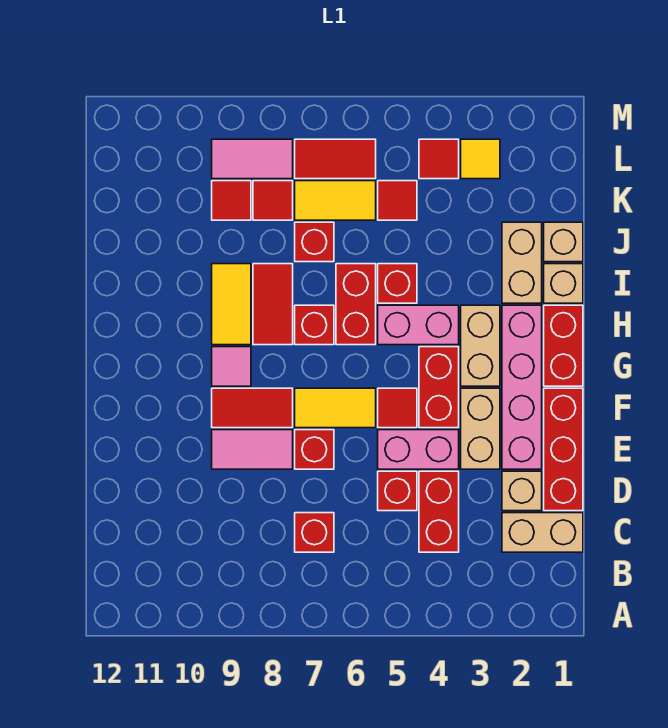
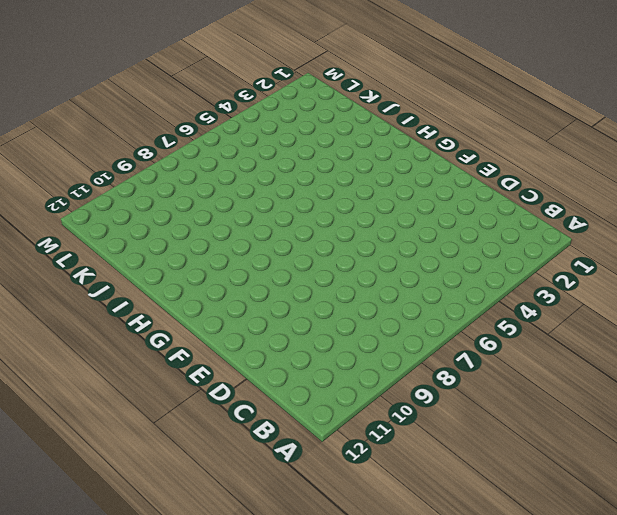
none -> tan 1x2 brick [502,513,583,552]
none -> red 1x2 brick [419,471,459,552]
none -> red 1x1 brick [295,513,334,552]
none -> red 1x3 brick [544,388,583,511]

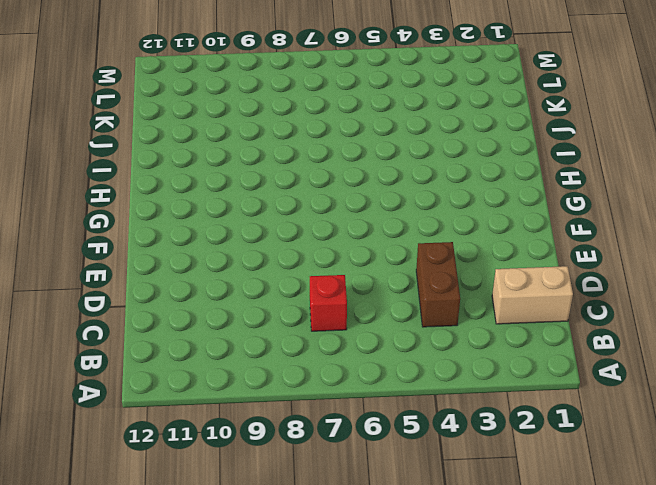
brown 1x2 brick [416,242,460,327] -> red 1x2 brick [419,471,459,552]
none -> red 1x3 brick [544,388,583,511]
none -> tan 1x1 brick [502,471,542,511]
none -> red 1x1 brick [378,471,417,511]
none -> pink 1x4 brick [502,305,542,469]

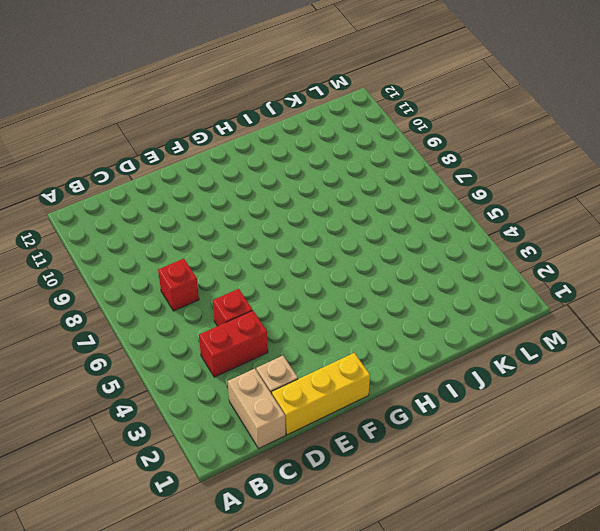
yellow 1x3 brick [272,353,370,435] -> red 1x3 brick [544,388,583,511]
none -> pink 1x4 brick [502,305,542,469]
none -> tan 1x2 brick [461,388,500,469]
none -> pink 1x2 brick [378,430,459,469]
none -> red 1x1 brick [295,430,334,469]

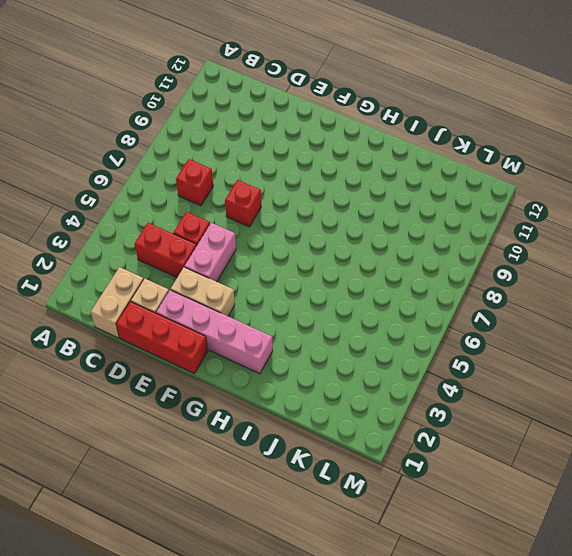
none -> pink 1x2 tile [212,430,293,469]
none -> red 1x2 brick [419,347,459,428]
none -> red 1x1 tile [378,388,417,428]
none -> yellow 1x2 tile [295,388,376,428]

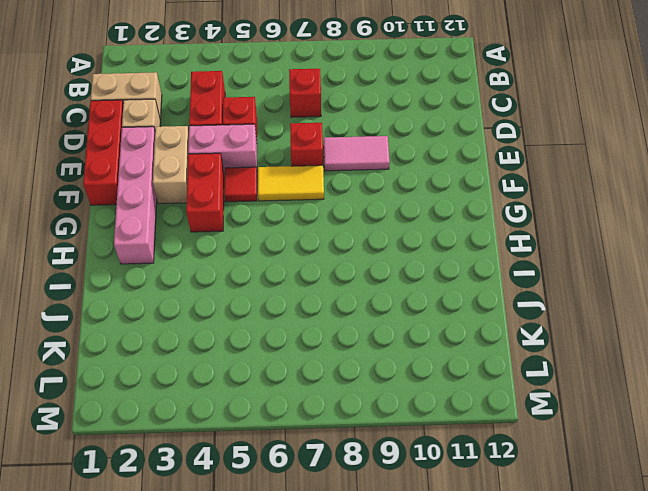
none -> red 1x2 tile [212,388,293,428]
none -> red 1x2 brick [544,305,583,386]
none -> tan 1x2 brick [461,305,500,386]
none -> pink 1x1 tile [212,347,251,386]

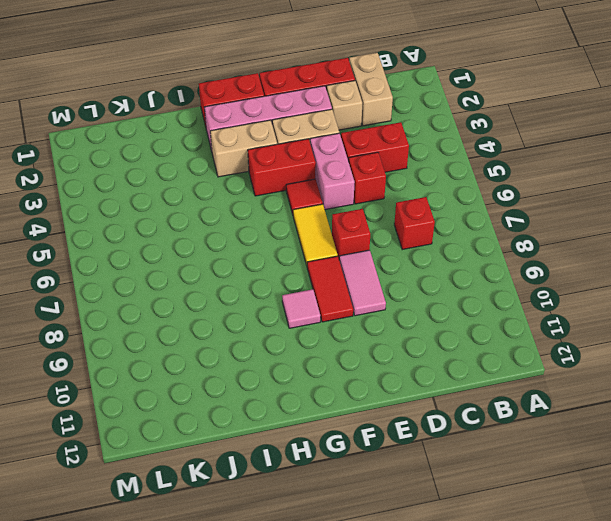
none -> pink 1x2 brick [378,305,459,345]
none -> red 1x2 brick [336,264,376,345]
none -> red 1x1 brick [295,305,334,345]
none -> red 1x2 tile [253,264,293,345]

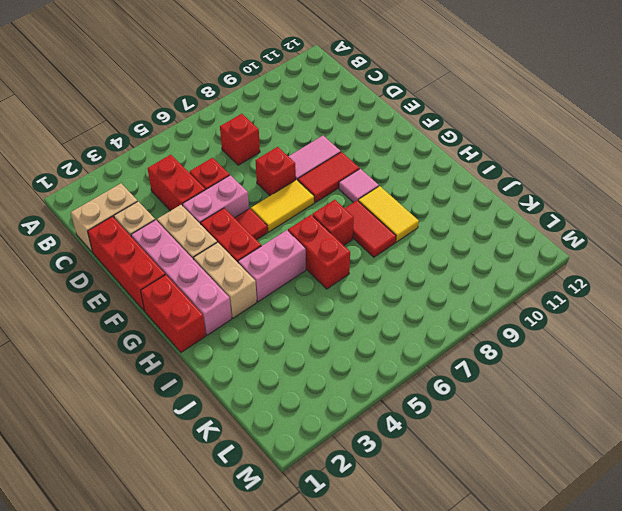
none -> tan 1x1 brick [544,264,583,303]
none -> tan 1x2 brick [502,222,542,303]
none -> red 1x1 brick [378,264,417,303]
none -> tan 1x1 brick [544,222,583,262]

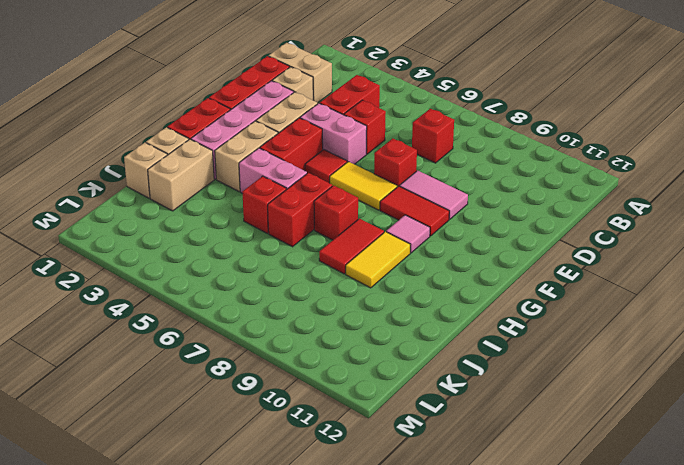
none -> red 1x1 brick [295,222,334,262]
none -> red 1x1 tile [378,181,417,220]
none -> yellow 1x2 tile [295,181,376,220]
none -> red 1x1 tile [253,181,293,220]

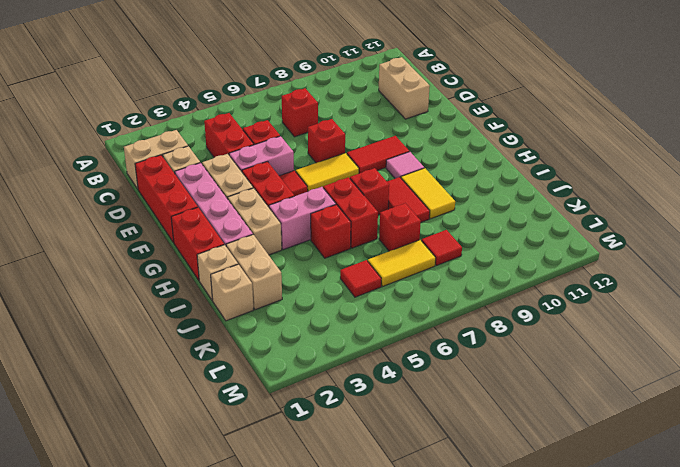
tan 1x2 brick [379,57,430,119] -> none
none -> pink 1x2 tile [212,430,293,469]
none -> red 1x1 tile [212,181,251,220]
none -> yellow 1x1 tile [461,139,500,179]
none -> red 1x1 tile [419,139,459,179]

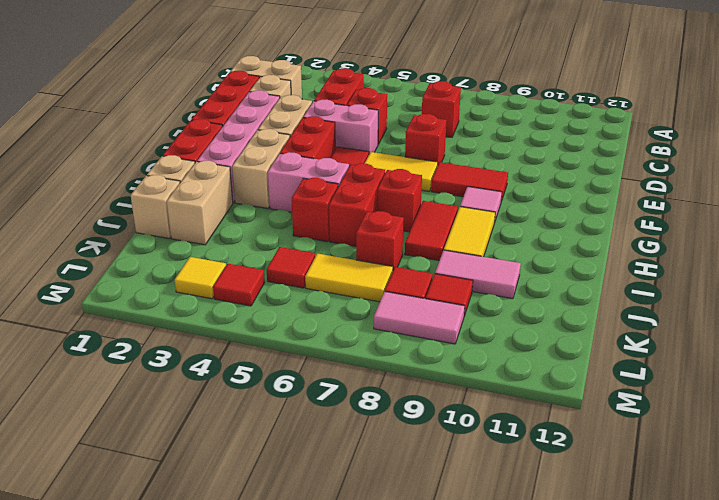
pink 1x2 tile [435,250,521,299] -> pink 1x2 tile moved to [212,430,293,469]
none -> red 1x2 tile [295,139,376,179]

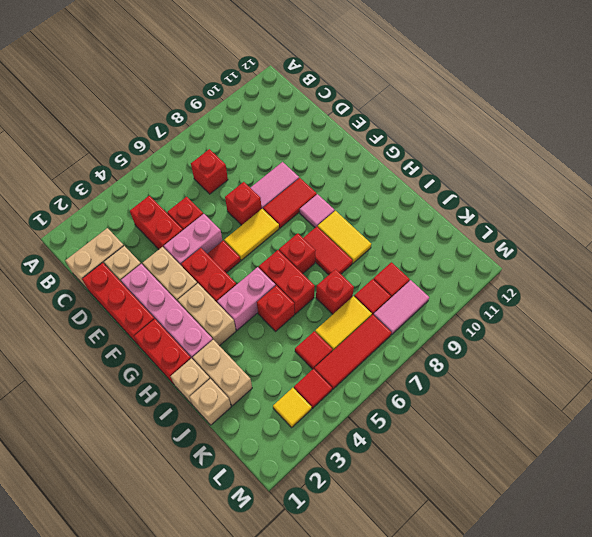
red 1x3 tile [314,315,392,389] -> red 1x2 tile [295,139,376,179]

